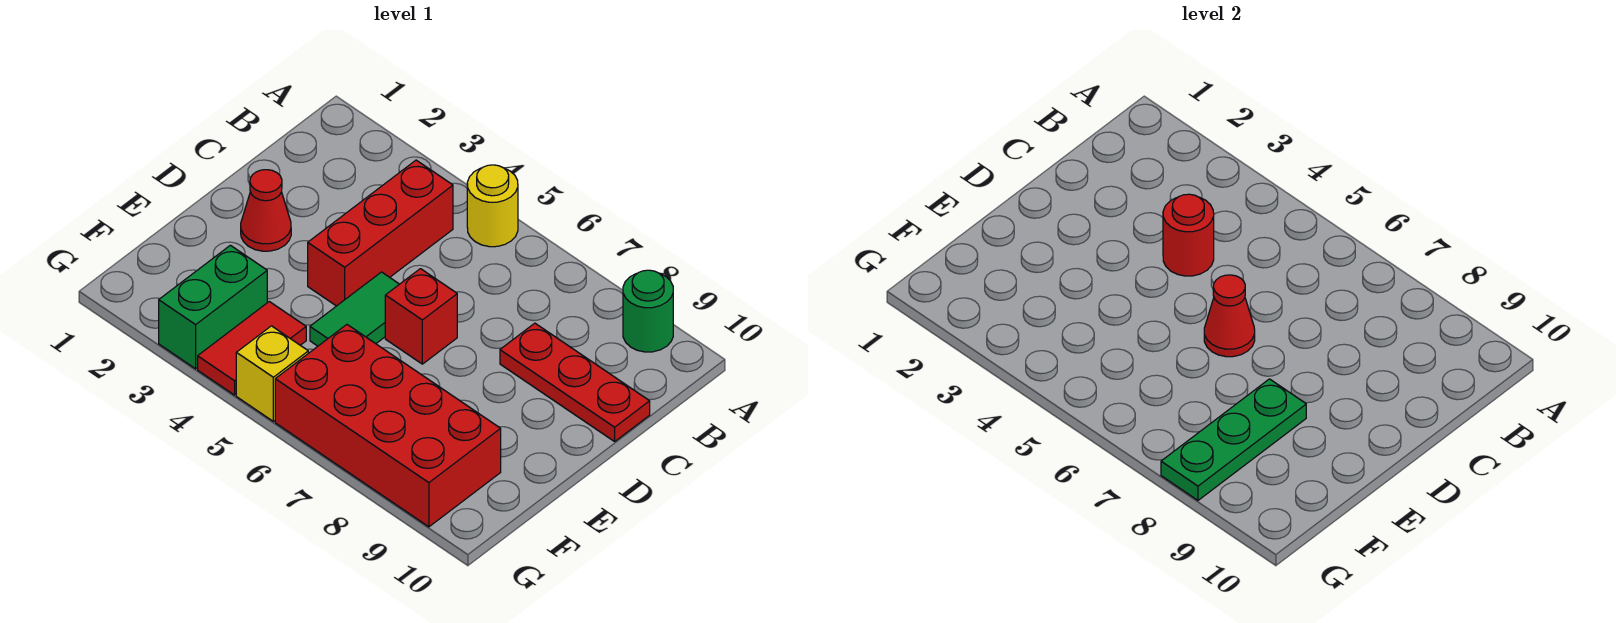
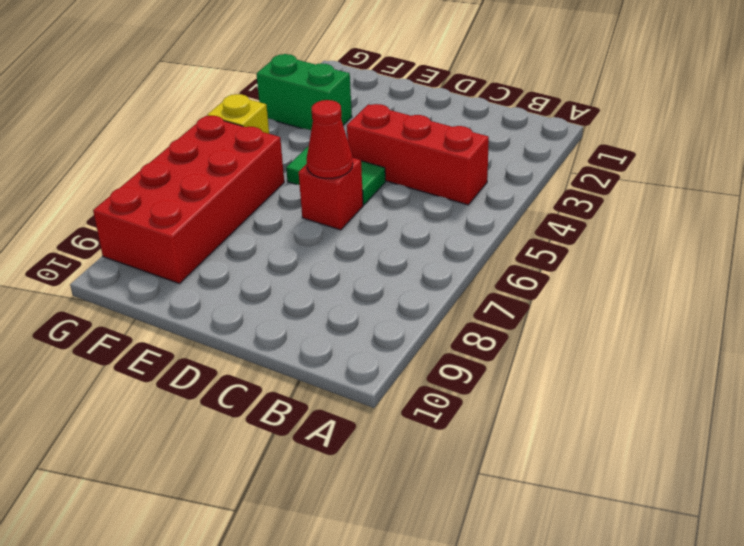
none -> yellow 1x1 round brick [467,165,518,247]
none -> green 1x1 round brick [623,270,673,352]
none -> red 1x3 plate [500,323,650,441]

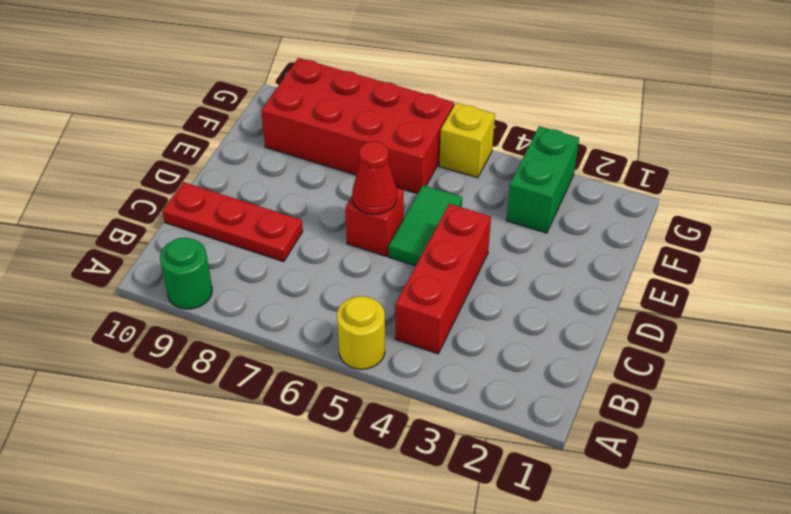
none -> red 1x1 cone [241,170,291,251]
none -> red 1x2 tile [198,302,306,395]
none -> red 1x1 round brick [1163,194,1214,276]

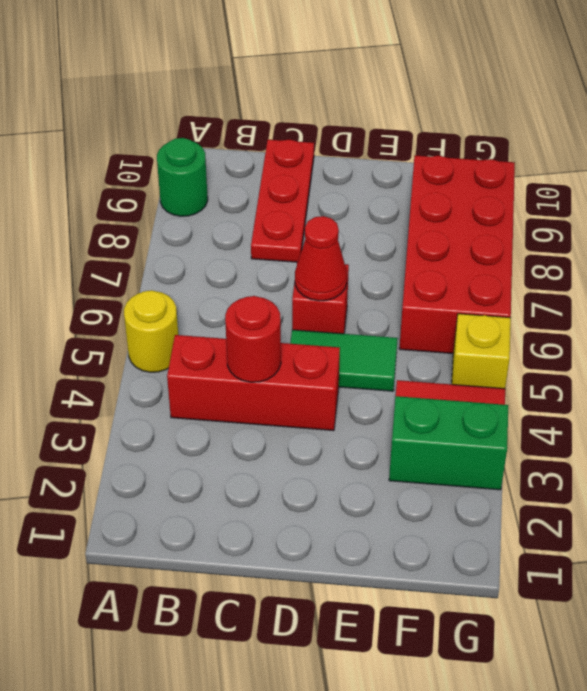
none -> red 1x1 cone [241,170,291,251]
none -> green 1x3 plate [1161,379,1306,500]

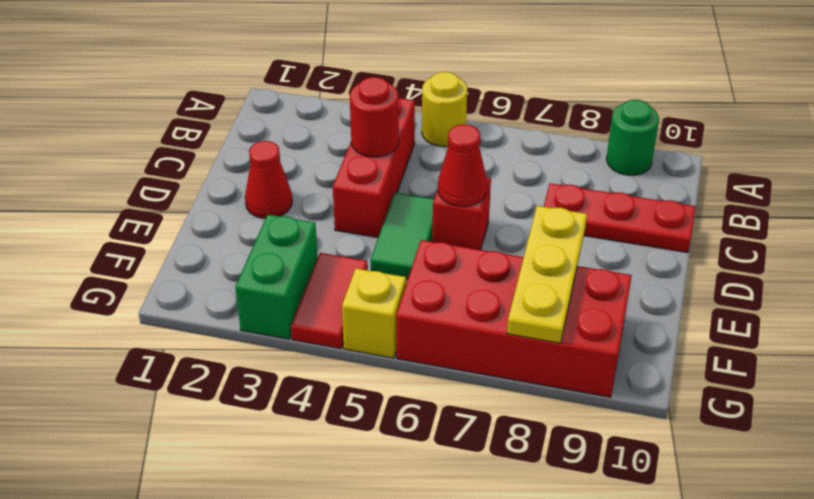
yellow 1x3 plate [507,206,587,343] -> green 1x3 plate [1161,379,1306,500]

